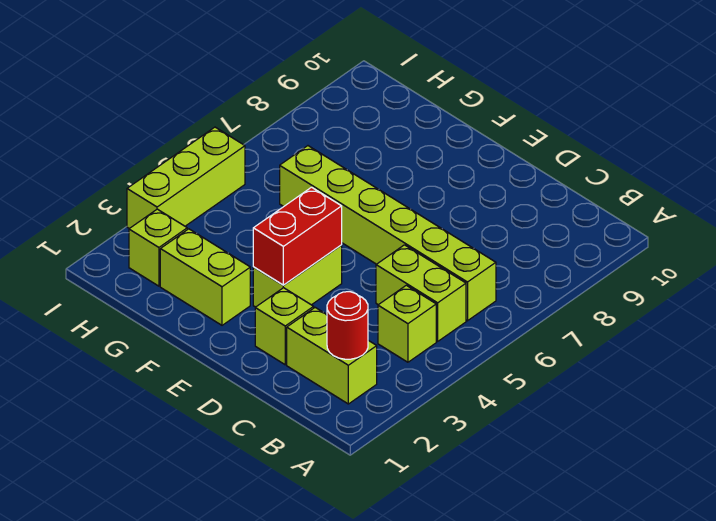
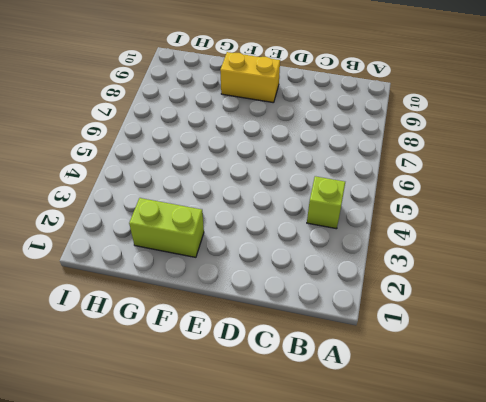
yellow 1x2 brick [220,52,280,103] -> none
none -> lime 1x2 brick [287,308,377,404]
none -> lime 1x2 brick [376,245,466,341]

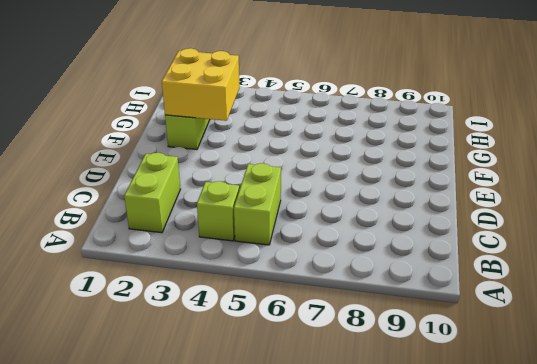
yellow 2x2 brick [162,48,239,121] -> none
none -> lime 1x6 brick [280,146,496,321]
none -> lime 1x1 brick [255,288,314,365]

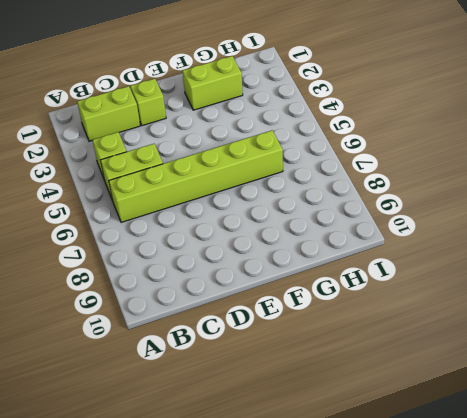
none -> lime 1x2 brick [253,245,342,307]
none -> lime 1x1 brick [129,209,187,286]

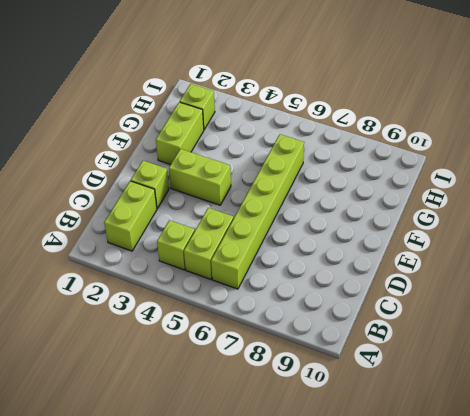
none -> lime 1x3 brick [127,127,245,229]
none -> red 1x1 round brick [327,292,368,359]

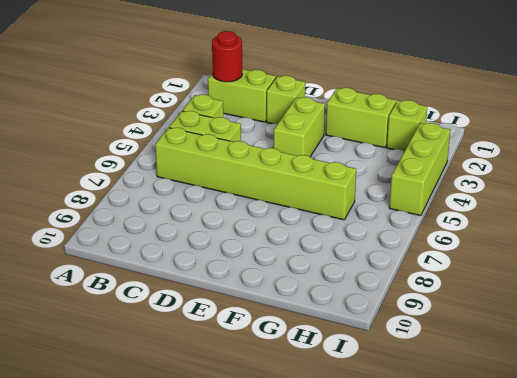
none -> red 1x2 brick [253,187,342,285]

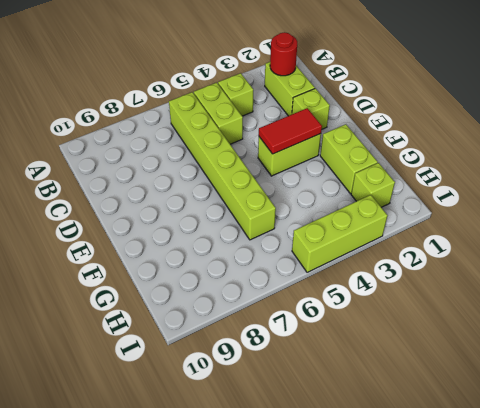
red 1x2 tile [259,108,322,154] -> red 1x2 brick [253,187,342,285]

